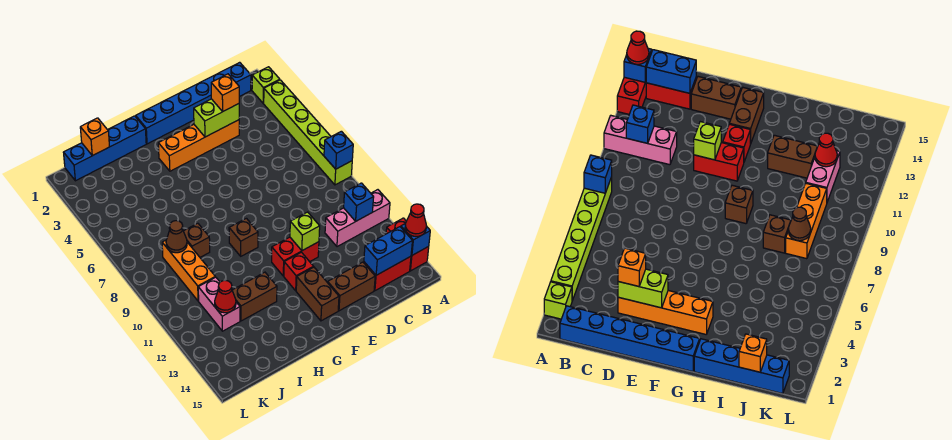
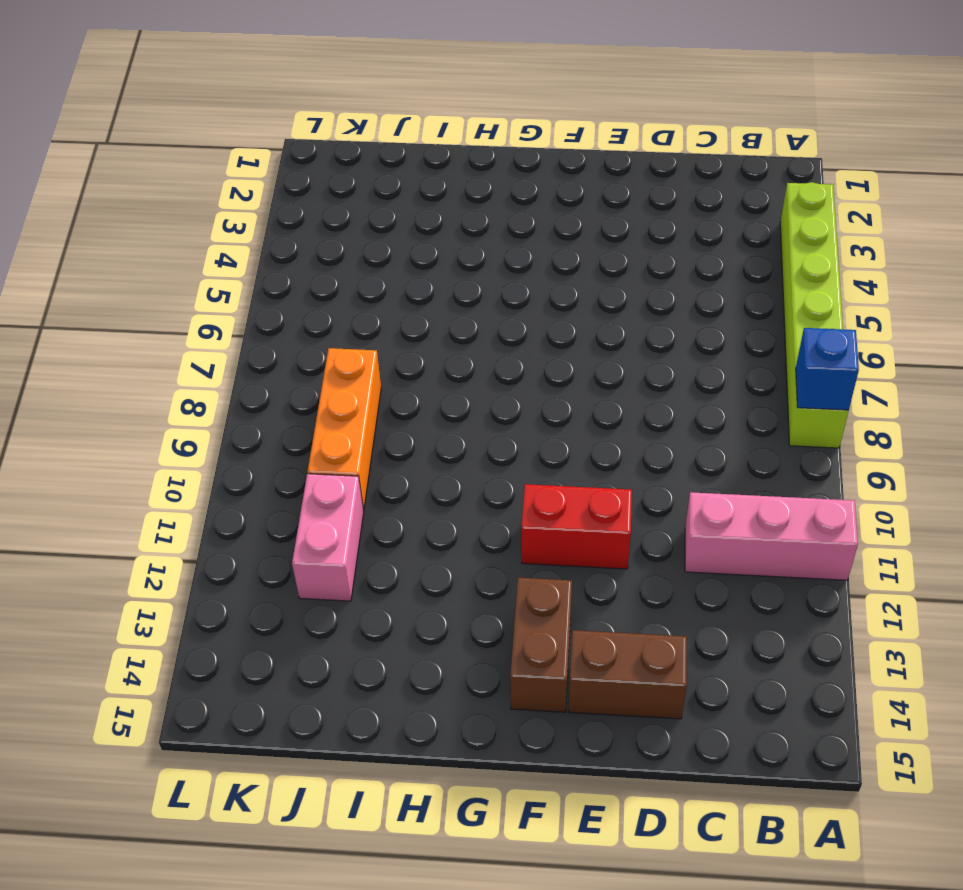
none -> lime 1x1 brick [252,67,280,103]
none -> red 1x2 brick [386,218,429,271]
none -> blue 1x6 brick [136,62,251,144]

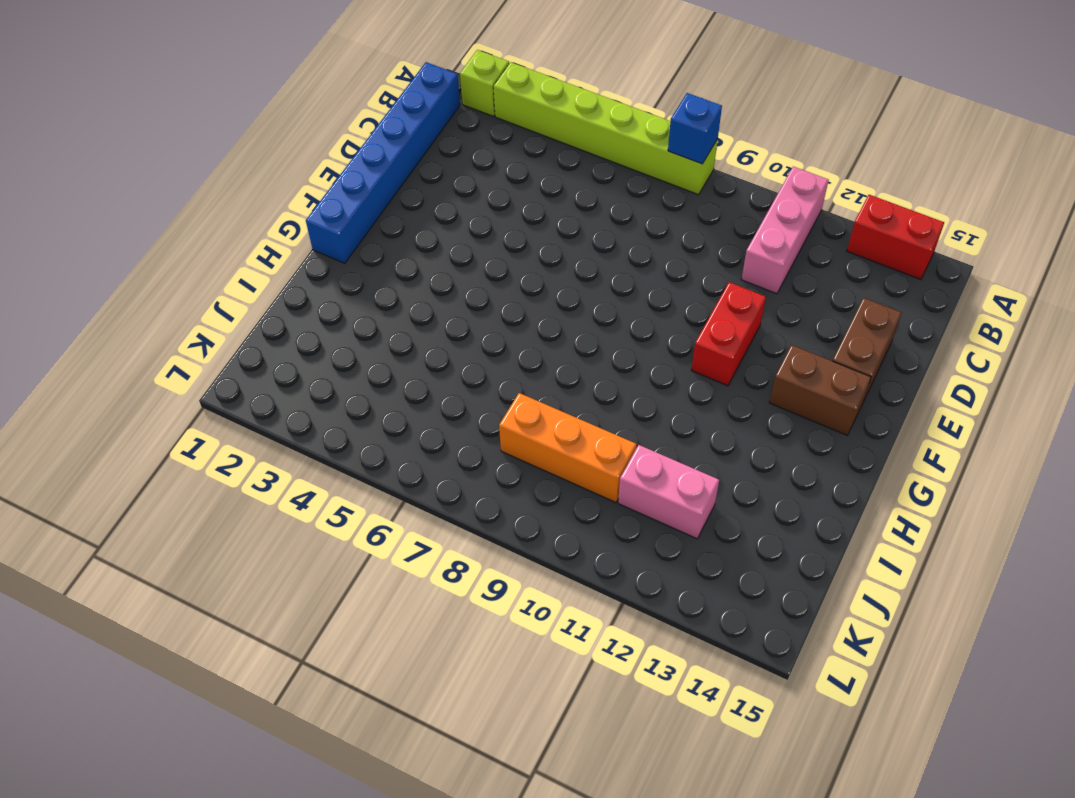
none -> red 1x2 brick [364,256,411,291]
none -> orange 1x4 brick [158,120,239,171]
none -> red 1x1 brick [284,252,313,291]

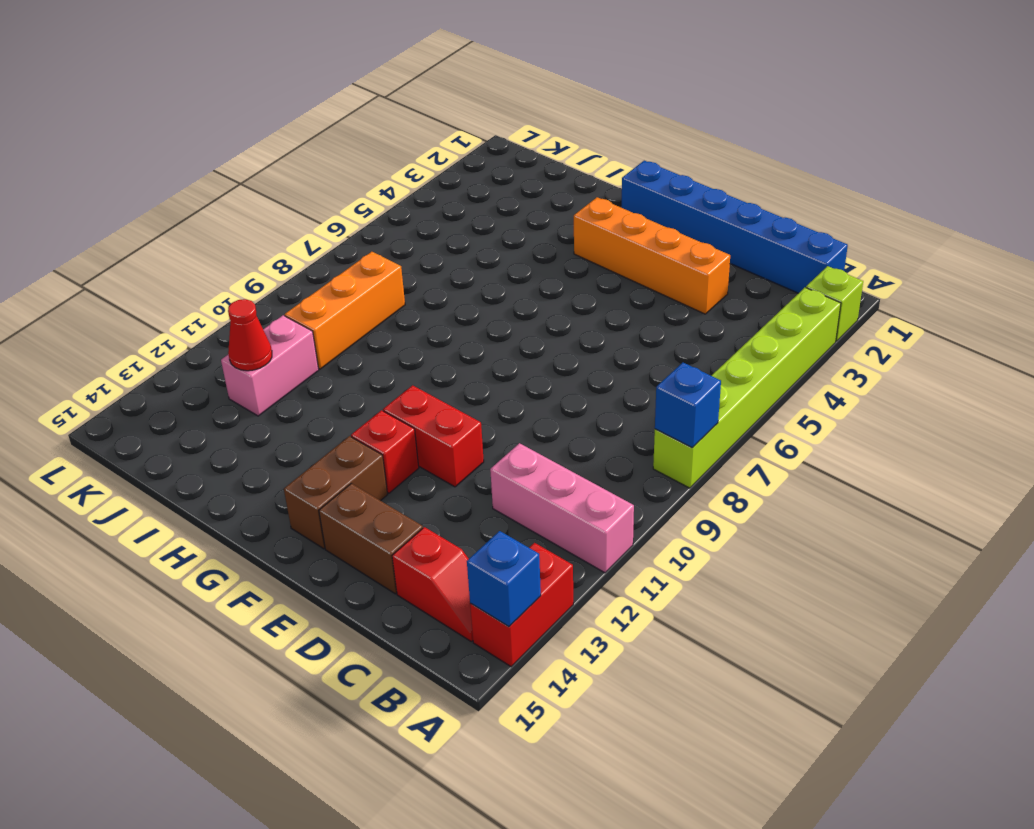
red 1x2 slope [392,527,473,641] -> red 1x2 brick [364,256,411,291]
none -> brown 1x1 brick [229,218,258,256]
none -> blue 1x4 brick [64,116,146,181]
none -> brown 1x2 brick [232,272,277,321]

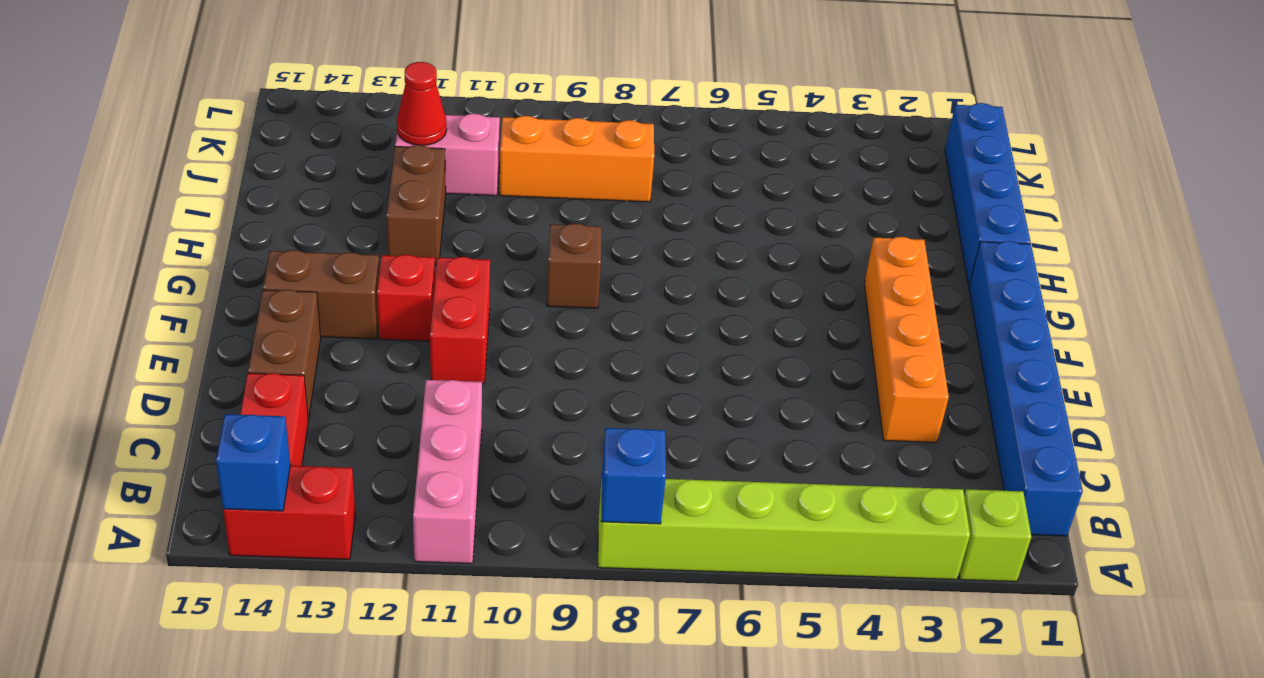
none -> brown 1x1 brick [184,223,210,257]
none -> blue 1x1 brick [344,183,374,221]
none -> blue 1x2 brick [364,227,412,275]

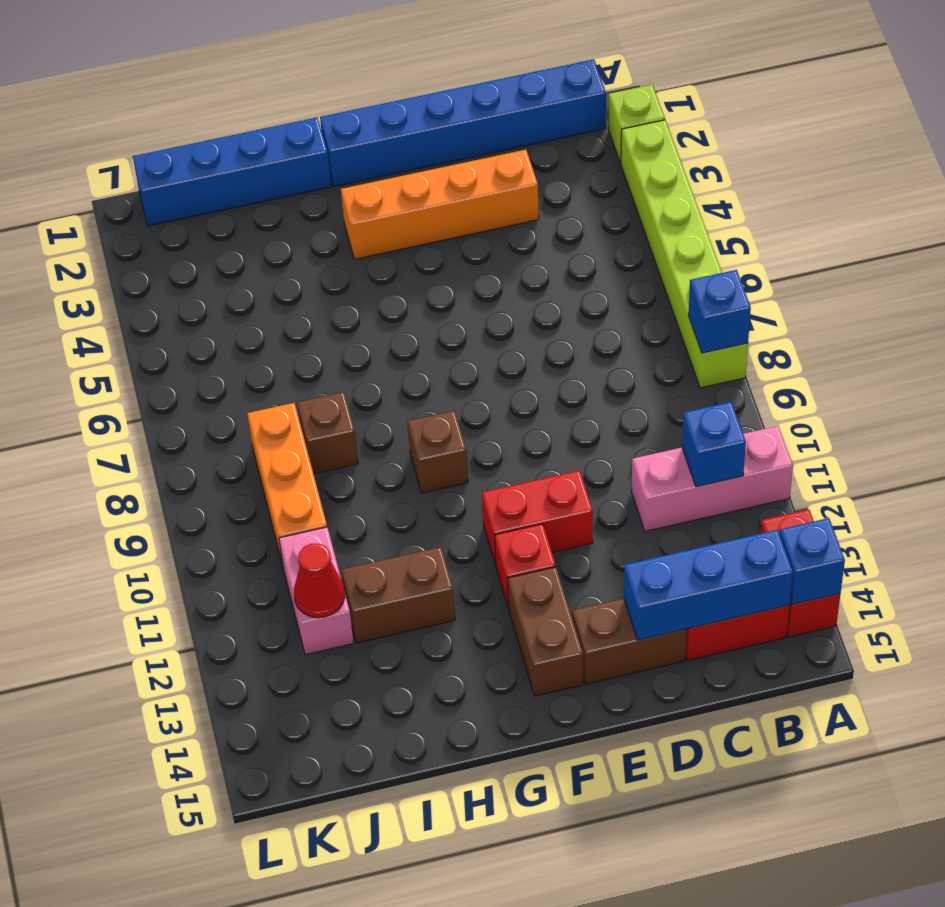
blue 1x3 brick [624,530,793,640] -> blue 1x2 brick [364,227,412,275]
none -> lime 1x2 brick [194,99,239,137]
none -> lime 1x1 brick [290,212,320,250]
none -> orange 1x1 brick [80,118,110,156]

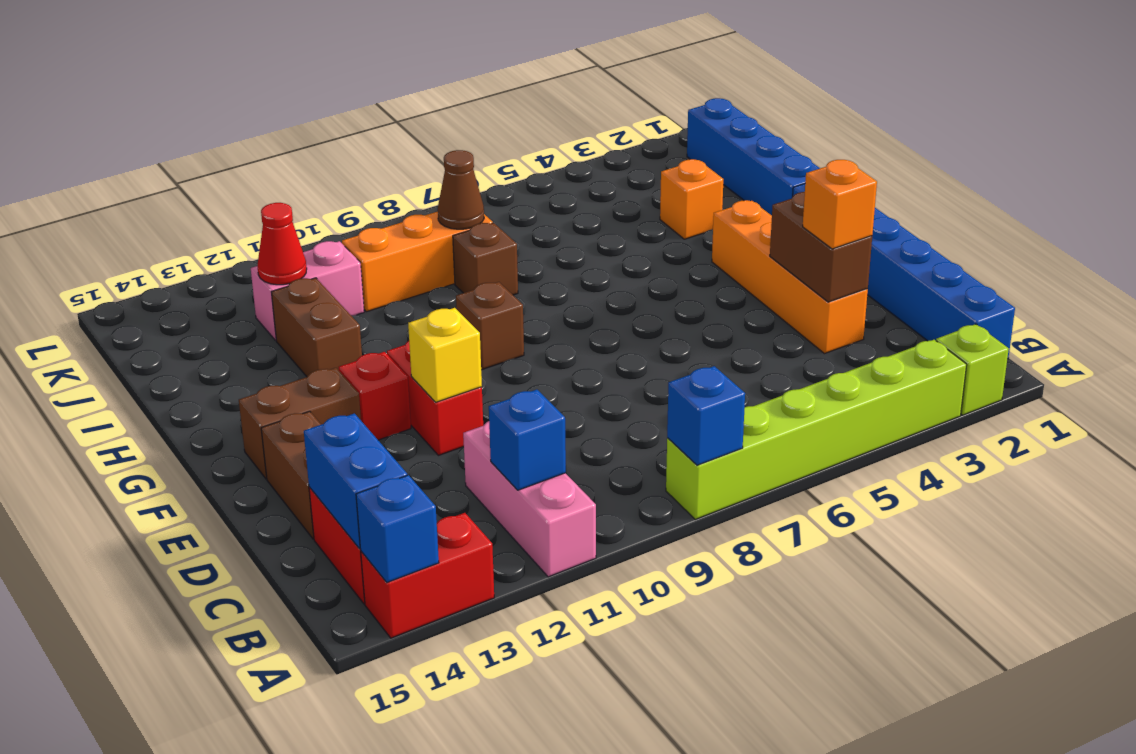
brown 1x2 brick [770,192,872,302] -> lime 1x2 brick [194,99,239,137]
yellow 1x1 brick [408,308,482,402] -> lime 1x1 brick [290,212,320,250]
orange 1x1 brick [660,159,723,239] -> orange 1x1 brick moved to [80,118,110,156]
none -> red 1x1 cone [405,204,426,236]

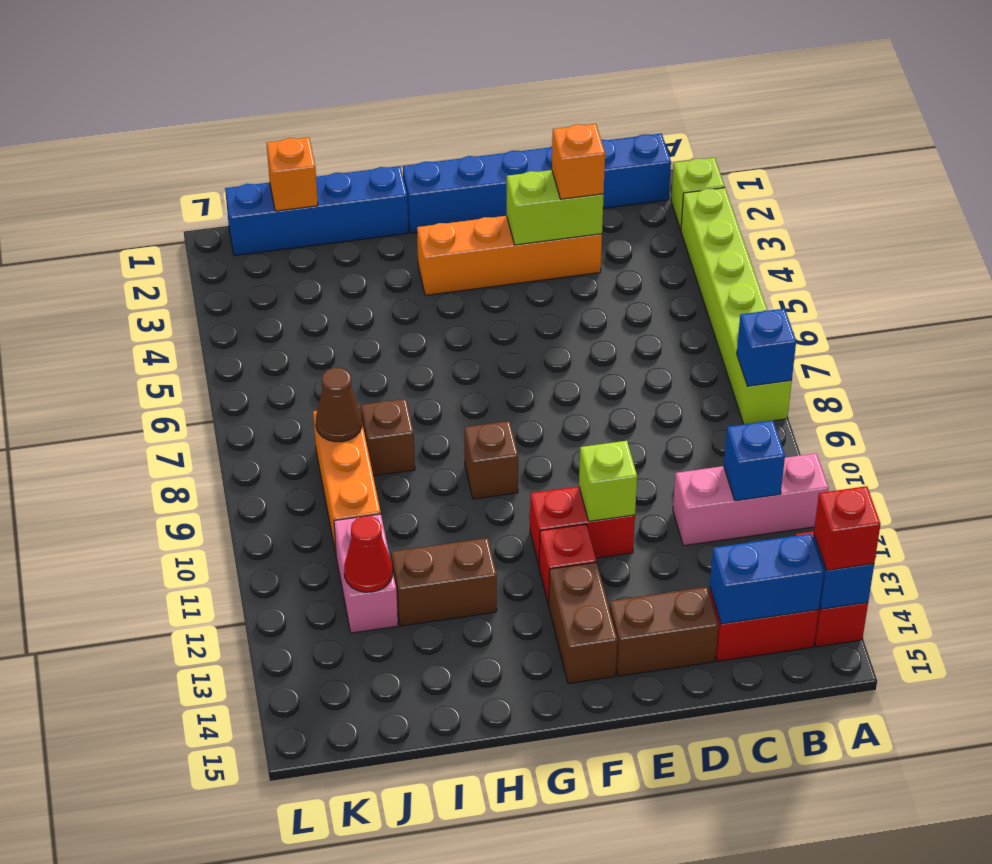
red 1x1 brick [814,486,881,570] -> red 1x1 cone [405,204,426,236]

